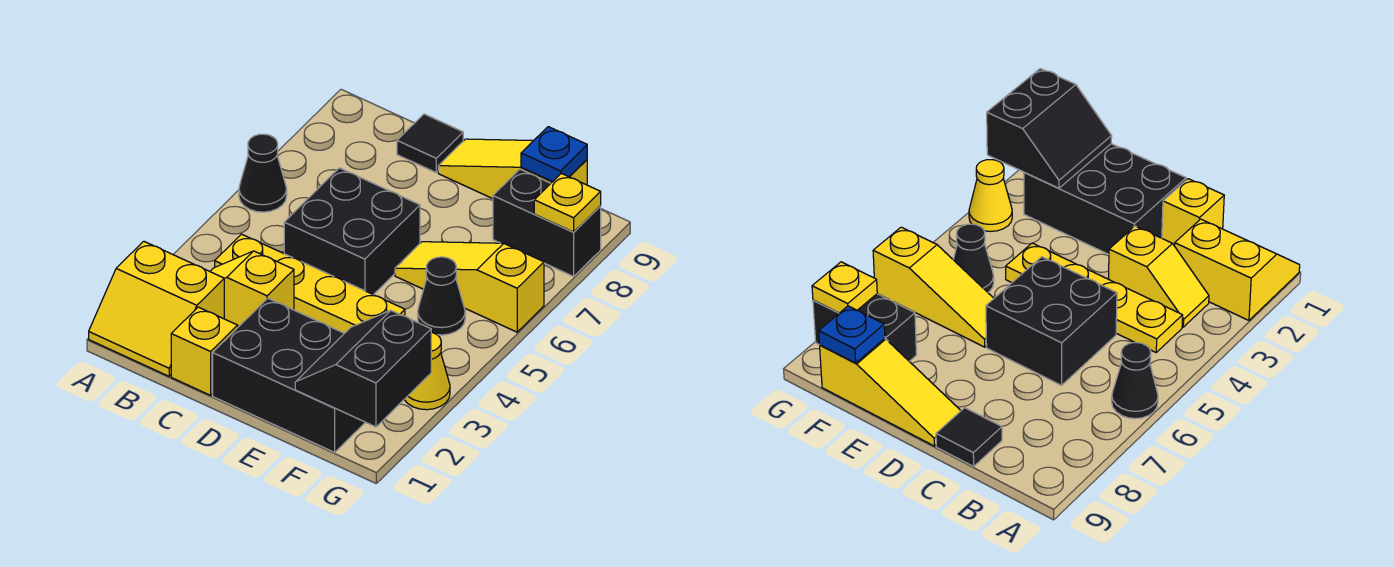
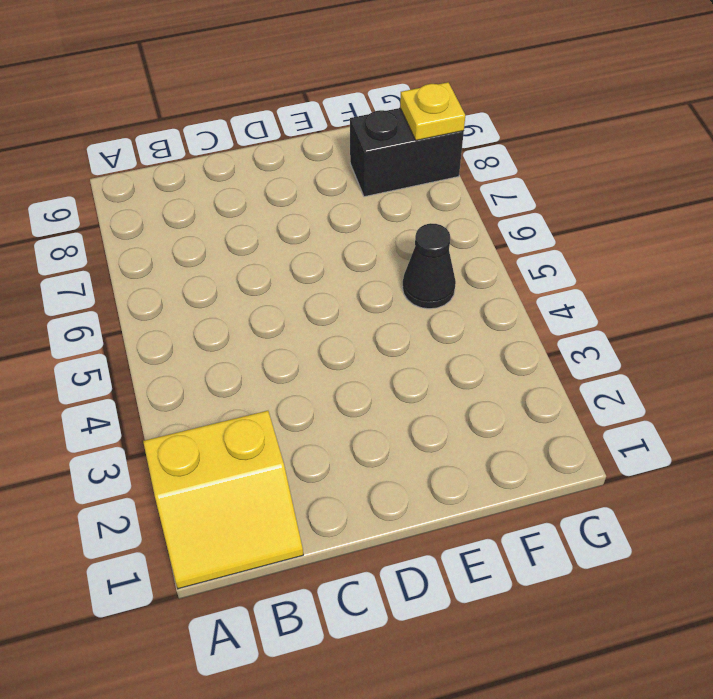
none -> black 1x1 cone [239,134,287,212]
none -> yellow 1x2 slope [210,251,294,327]
none -> yellow 1x4 plate [215,234,405,333]

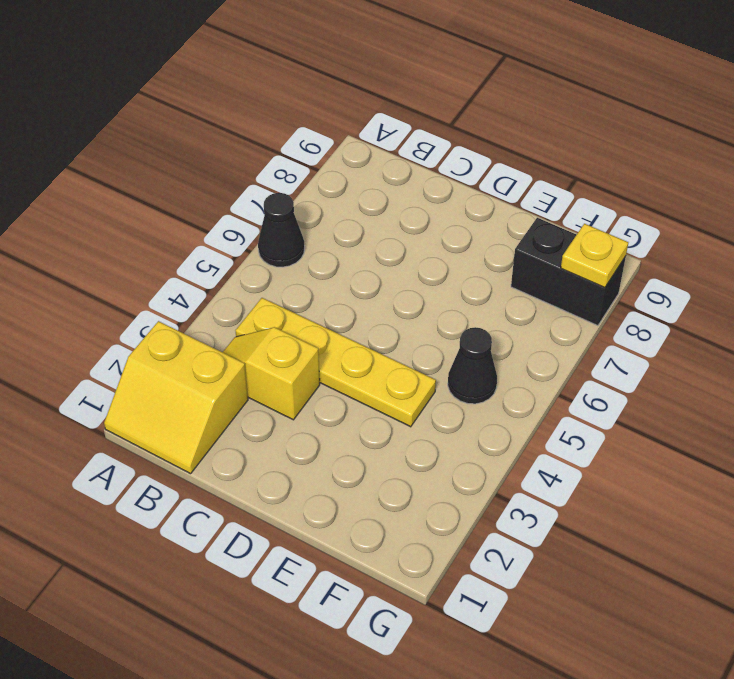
none -> yellow 1x1 brick [171,307,238,395]
none -> black 2x2 brick [284,168,420,295]
none -> black 1x1 tile [397,114,463,172]

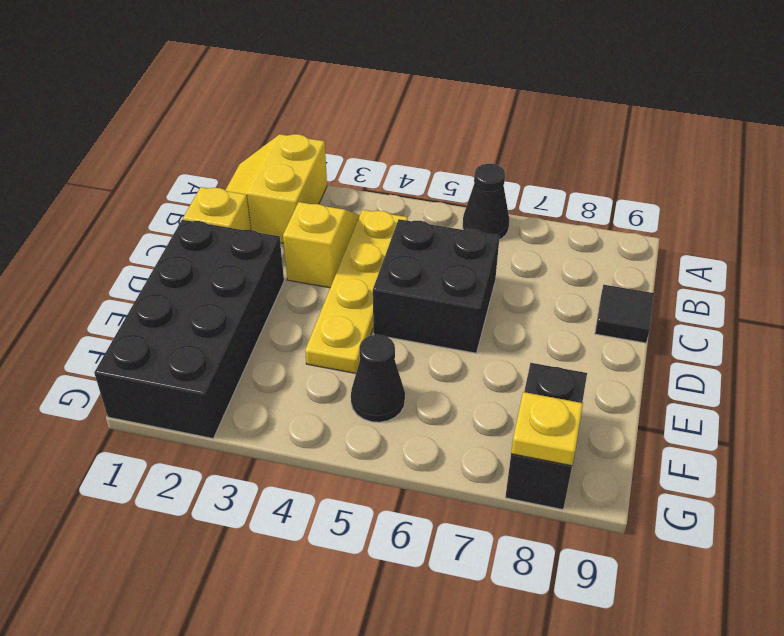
black 2x4 brick [94,220,284,438] -> black 2x3 brick [213,298,365,452]
none -> yellow 1x3 slope [438,139,587,199]
none -> yellow 1x3 slope [395,242,544,332]
none -> yellow 1x1 cone [404,332,450,410]

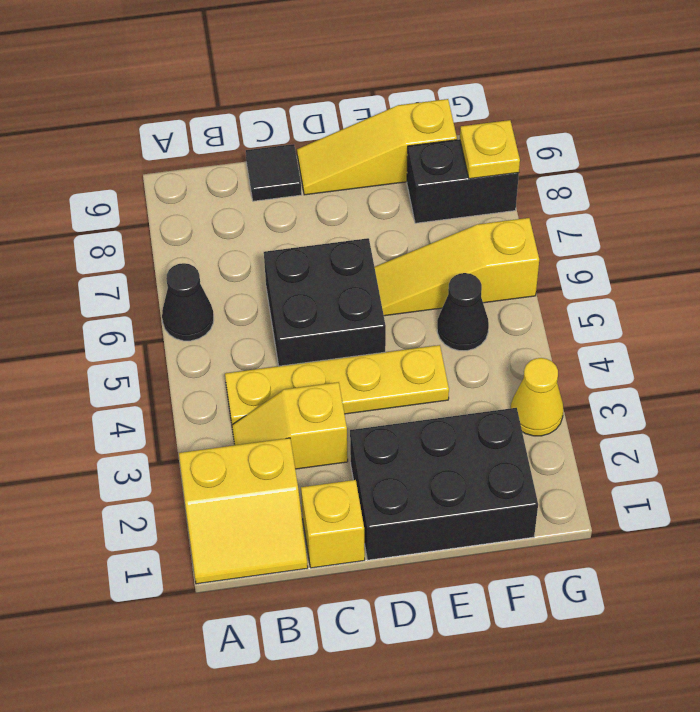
none -> black 2x2 slope [295,311,431,427]
none -> blue 1x1 plate [521,127,587,182]

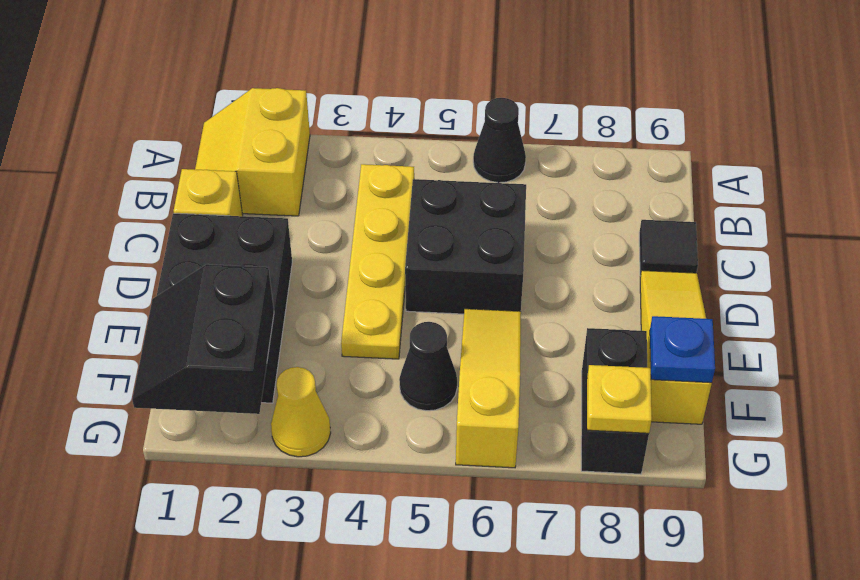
black 2x2 slope [132,264,274,414] -> black 2x2 slope turned to [295,311,431,427]
none -> yellow 1x2 slope [210,251,294,327]

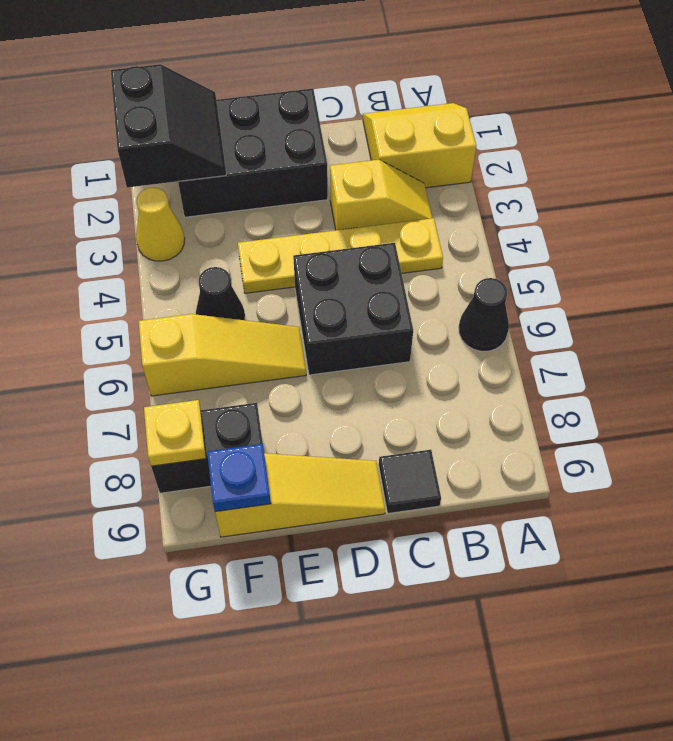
none -> yellow 1x1 brick [171,307,238,395]

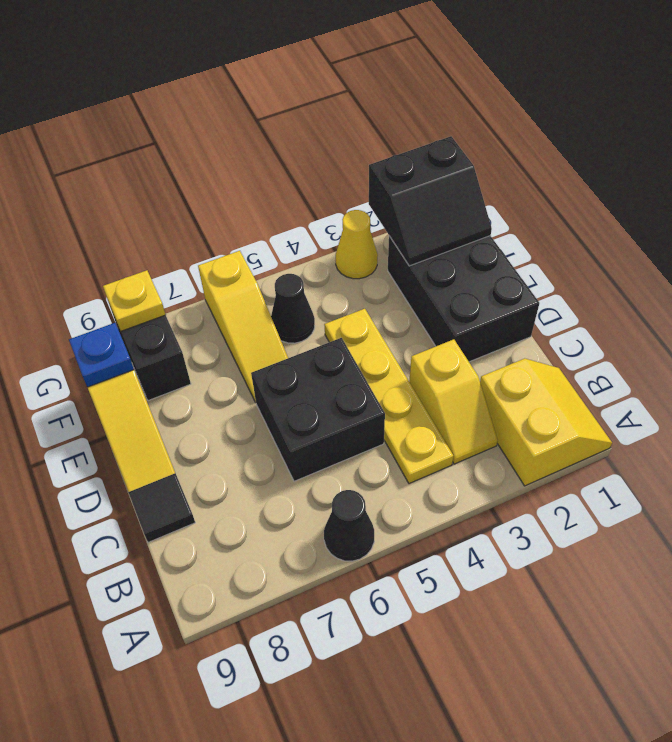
none -> yellow 1x1 brick [171,307,238,395]

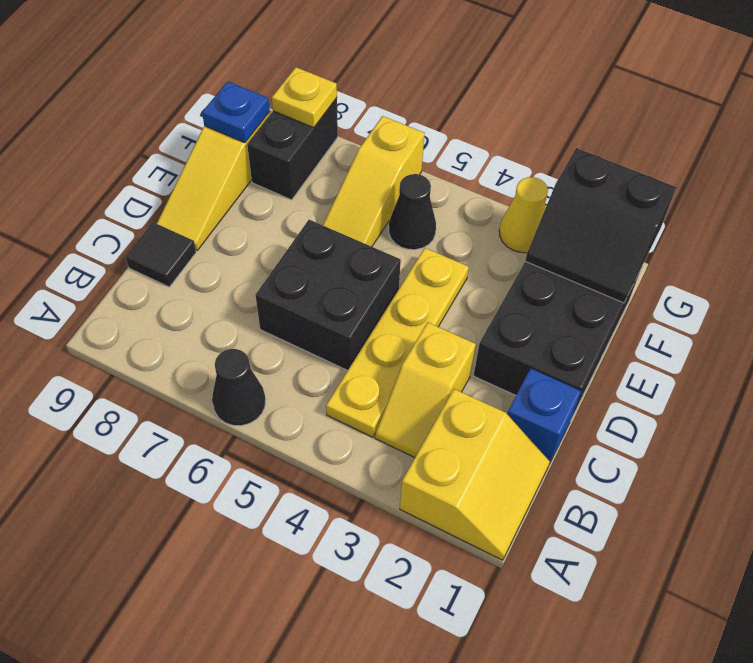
blue 1x1 brick [507,368,581,464] -> yellow 1x1 brick [171,307,238,395]

